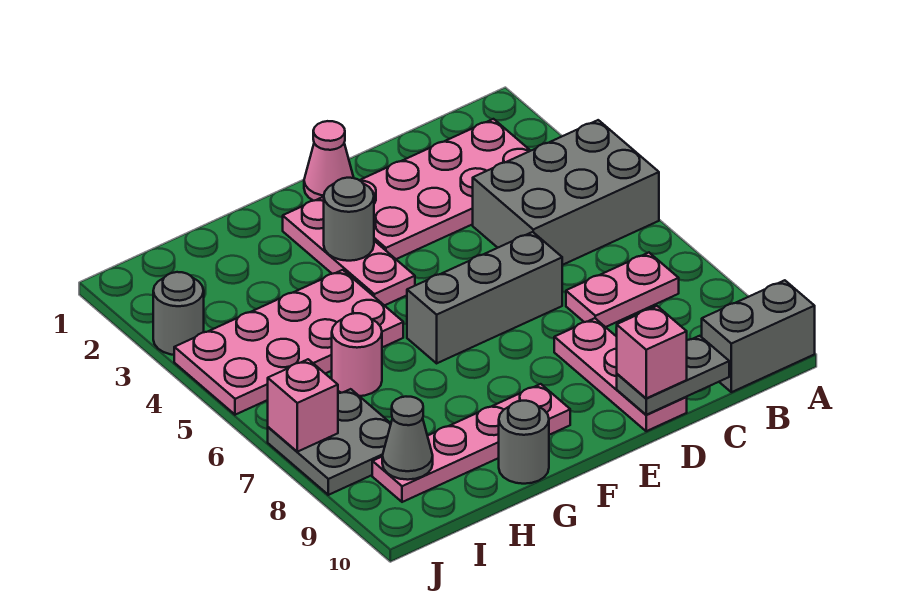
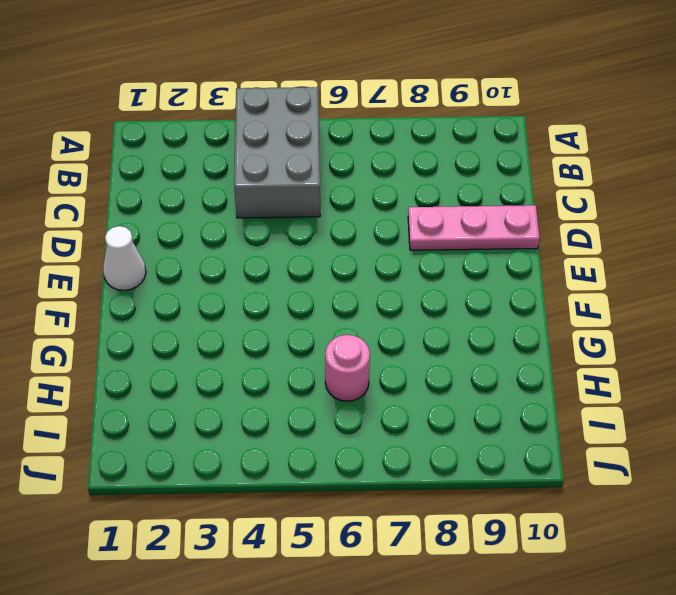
white 1x1 cone [103,226,146,290] -> pink 1x1 cone [304,121,354,201]
none -> grey 1x2 brick [702,280,815,392]
none -> pink 2x4 plate [360,119,530,259]
none -> pink 1x2 plate [566,253,679,327]

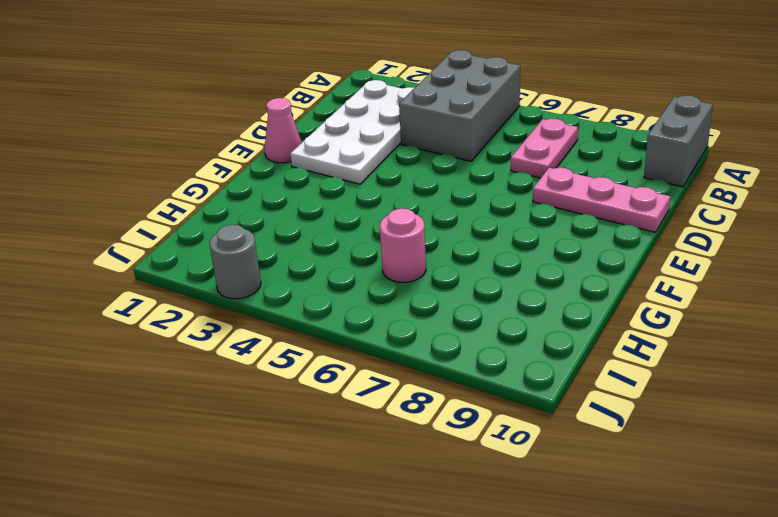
white 2x4 plate [290,80,414,184] -> pink 2x4 plate [360,119,530,259]
none -> grey 1x3 brick [407,232,562,363]
none -> pink 1x3 plate [283,197,415,306]
none -> pink 1x4 plate [372,384,570,502]

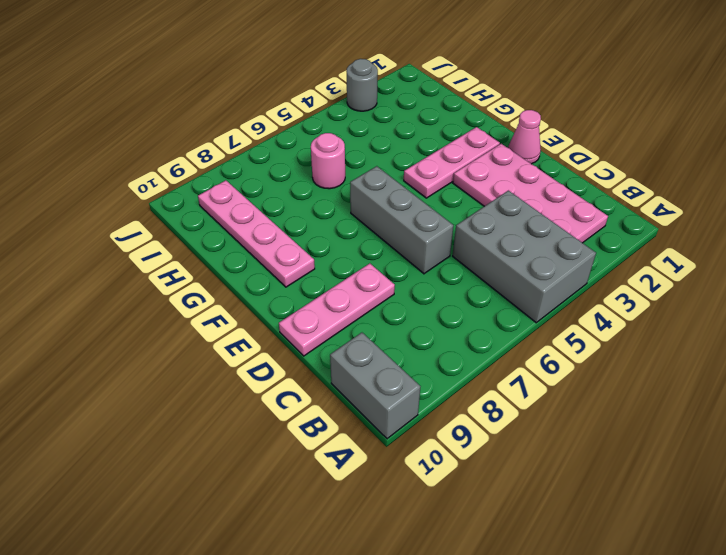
none -> pink 1x2 plate [566,253,679,327]
none -> pink 2x4 plate [174,270,403,415]
none -> grey 1x1 round brick [499,401,549,484]

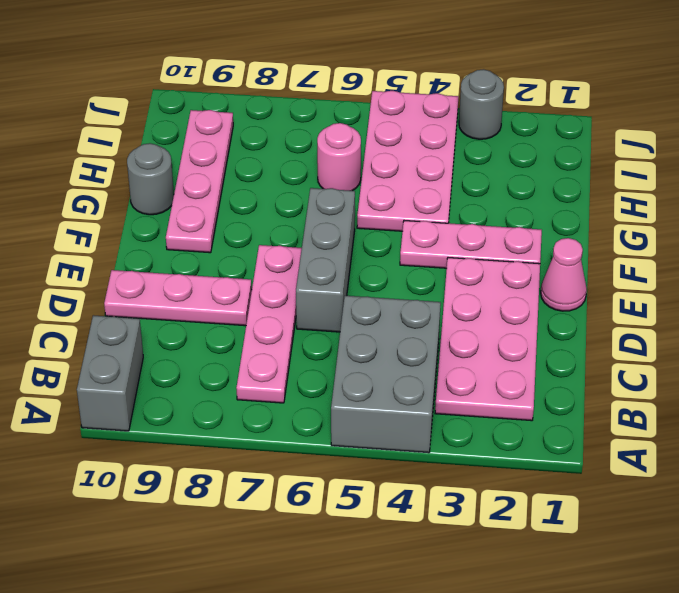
pink 1x4 plate [236,245,302,403] -> pink 1x2 plate [566,253,679,327]
none -> grey 2x2 plate [268,389,391,495]
none -> grey 1x2 plate [617,336,729,415]
none -> grey 1x1 round brick [324,178,374,261]

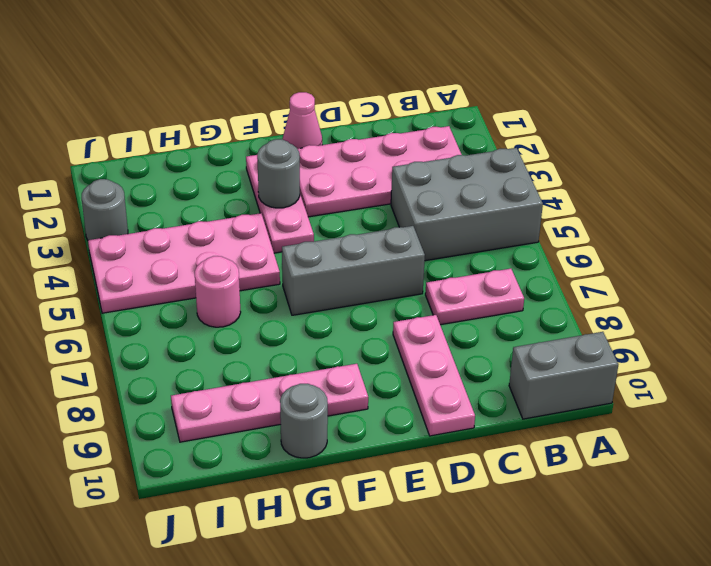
none -> grey 2x2 plate [268,389,391,495]
none -> grey 1x2 plate [617,336,729,415]
none -> grey 1x1 cone [382,397,433,480]

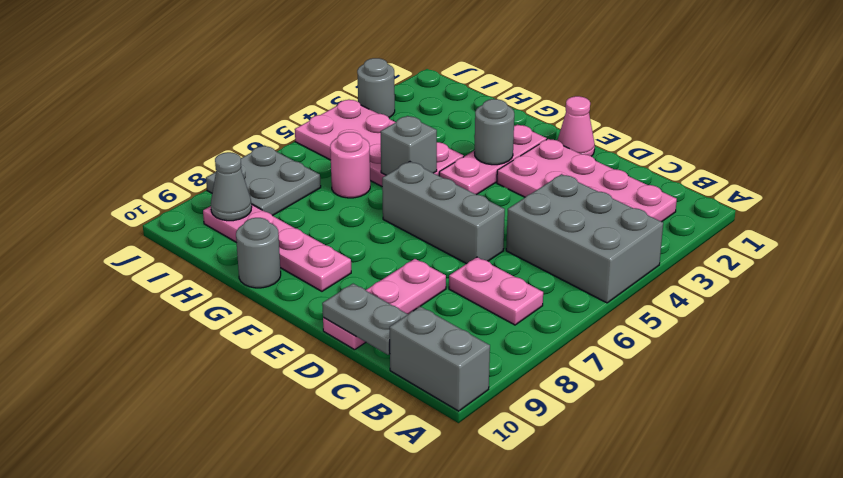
grey 1x1 brick [381,116,437,175] -> none
none -> pink 1x1 brick [268,359,338,452]
none -> pink 1x1 brick [616,306,687,398]

